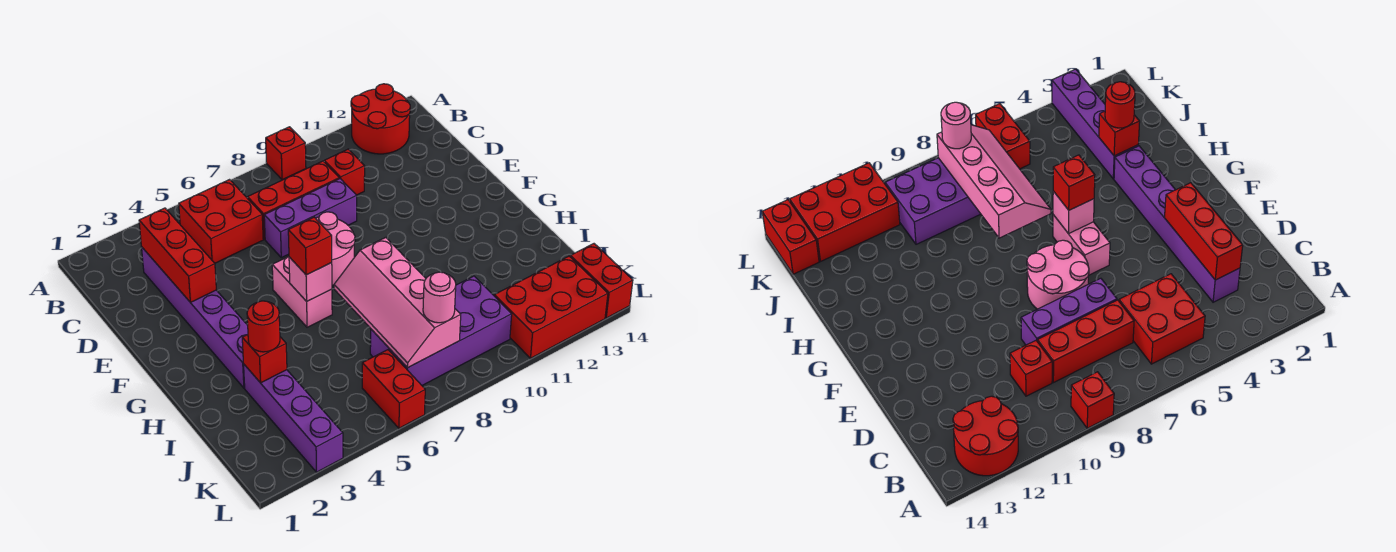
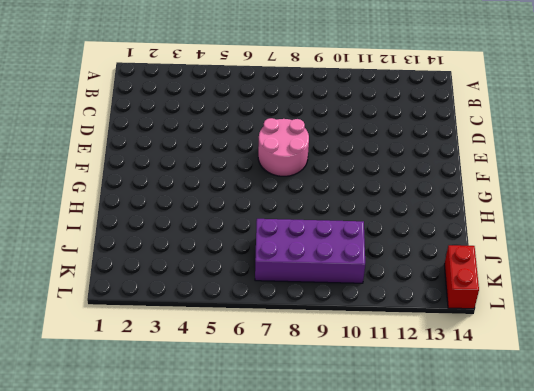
none -> red 1x1 brick [266,127,306,180]
none -> red 2x2 round brick [351,84,410,154]
none -> red 2x2 brick [179,180,263,263]

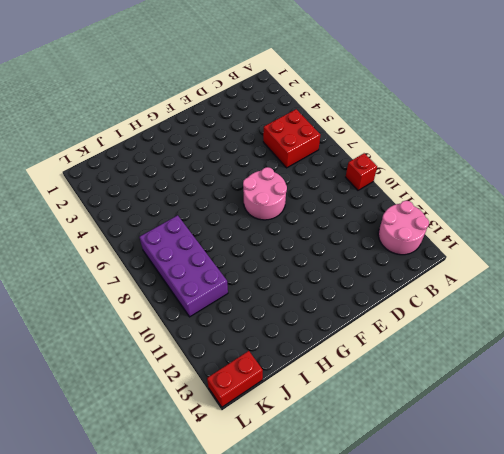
pink 2x2 round brick [378,201,429,255] -> red 2x2 round brick [351,84,410,154]
none -> purple 1x6 brick [142,248,248,388]
none -> red 1x3 brick [248,161,339,239]
none -> red 1x1 brick [324,149,365,195]

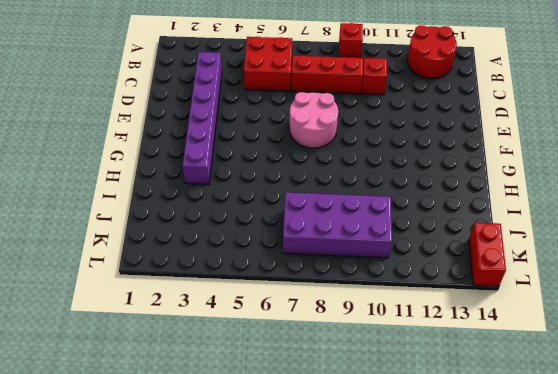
none -> purple 1x3 brick [264,179,357,258]
none -> pink 1x2 brick [272,257,332,327]
none -> purple 1x4 brick [244,365,343,472]

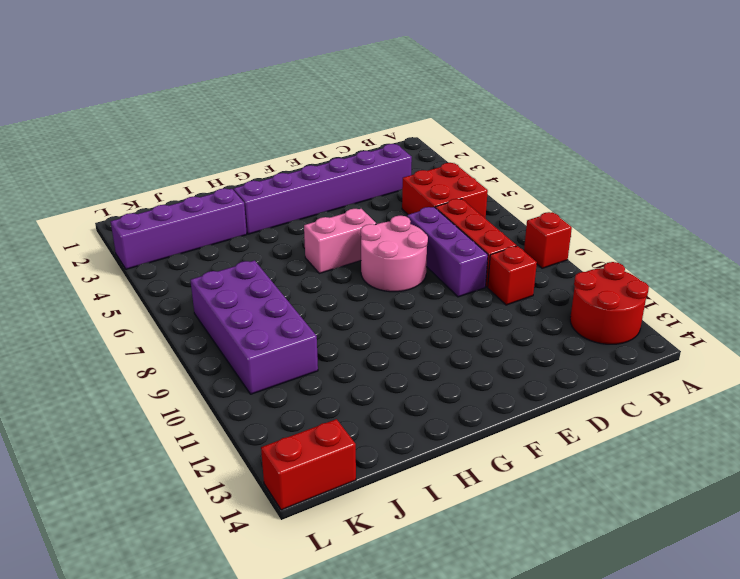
none -> red 1x2 brick [362,350,425,428]
none -> red 2x3 brick [494,256,608,358]
none -> red 1x3 brick [139,208,216,303]

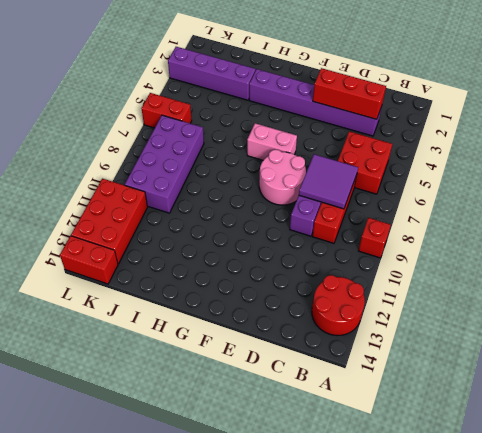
purple 2x2 tile [299,154,358,209] -> none
none -> red 1x1 brick [324,149,365,195]
none -> pink 1x1 brick [289,257,332,301]
none -> pink 2x4 slope [334,238,461,368]

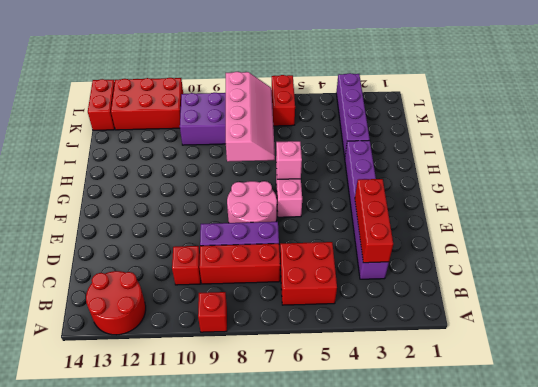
none -> red 1x1 brick [242,335,287,383]
none -> red 1x1 brick [288,217,332,275]
none -> red 1x1 round brick [247,301,280,352]

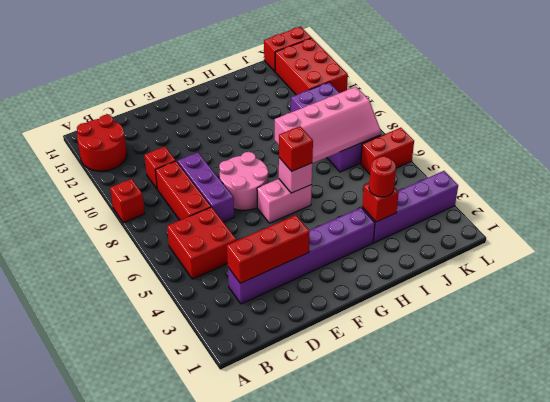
none -> pink 1x1 round brick [423,272,456,323]

